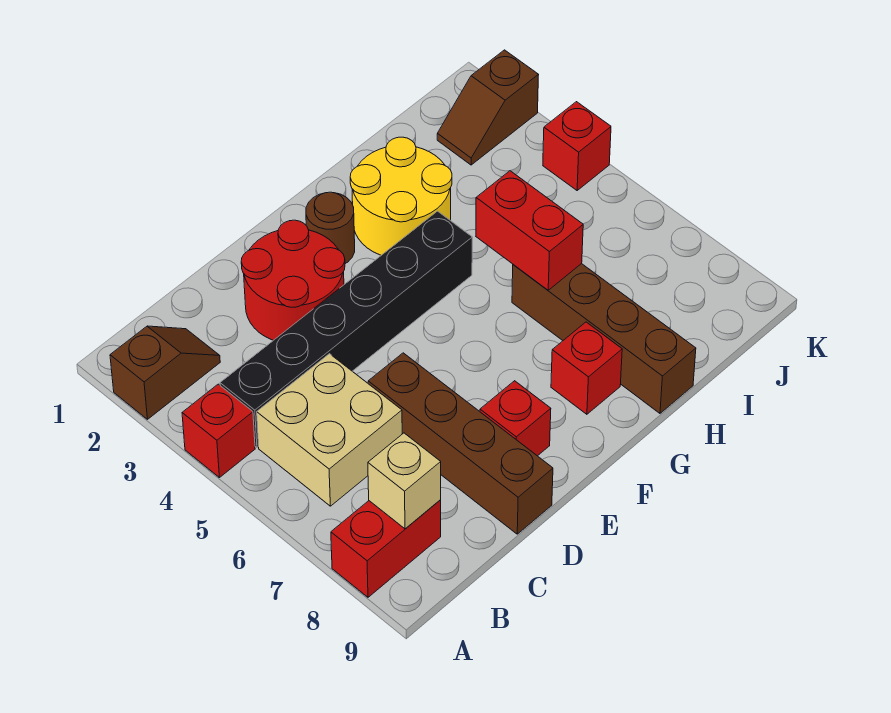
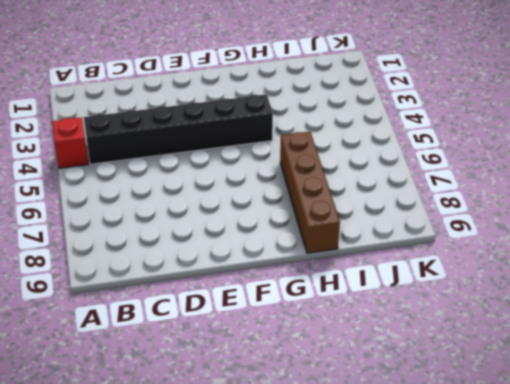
none -> brown 1x2 slope [110,326,220,419]
none -> red 1x2 brick [331,500,441,597]
none -> tan 2x2 brick [257,354,402,506]

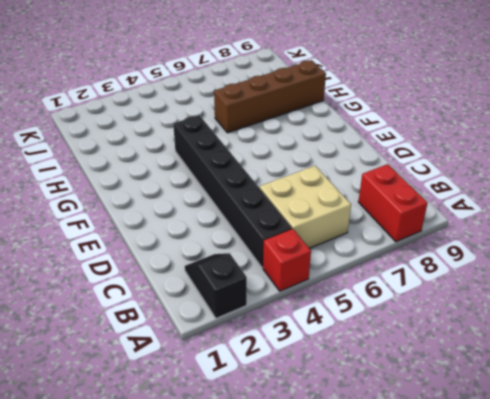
black 1x2 slope [185,253,247,318] -> brown 1x2 slope [110,326,220,419]
none -> red 2x2 round brick [241,220,345,340]
none -> brown 1x4 brick [368,353,553,534]
none -> red 1x1 brick [480,381,551,456]

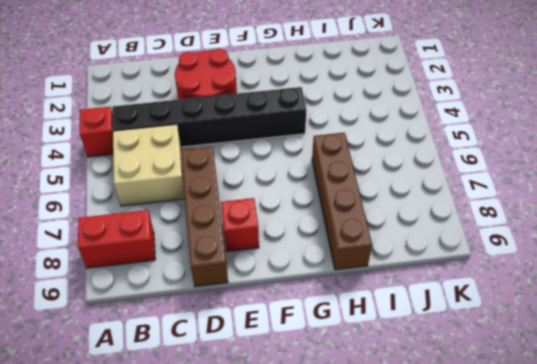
none -> brown 1x2 slope [110,326,220,419]
none -> brown 1x1 round brick [306,192,355,264]
none -> yellow 2x2 round brick [350,137,452,255]

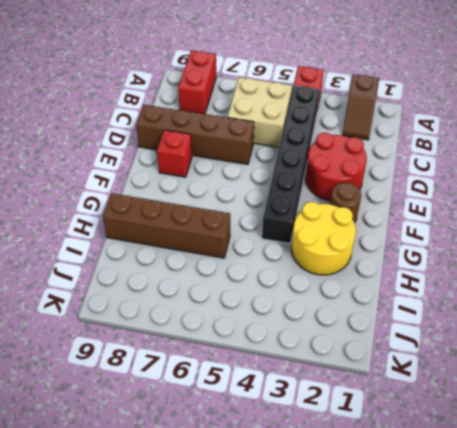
none -> red 1x1 brick [551,322,622,414]
none -> brown 1x2 slope [437,50,538,165]
none -> red 1x1 brick [543,102,611,190]

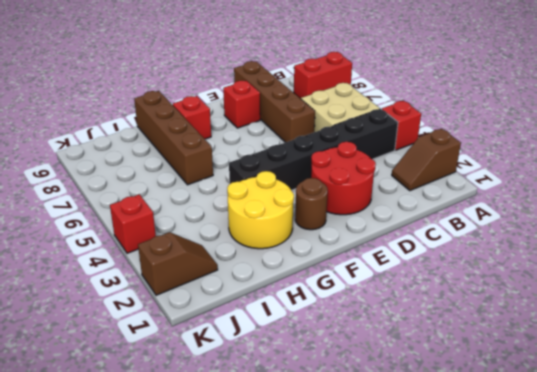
none -> tan 1x1 brick [368,433,441,529]
none -> red 1x2 brick [476,171,583,290]

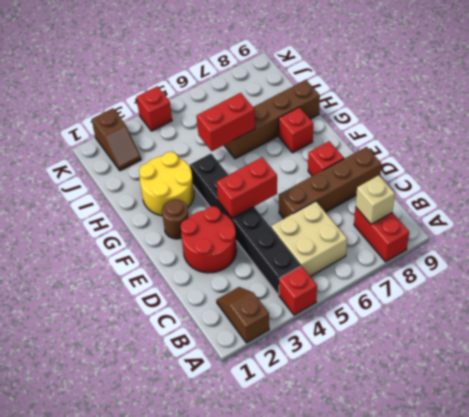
red 1x2 brick [217,157,277,218] -> none

